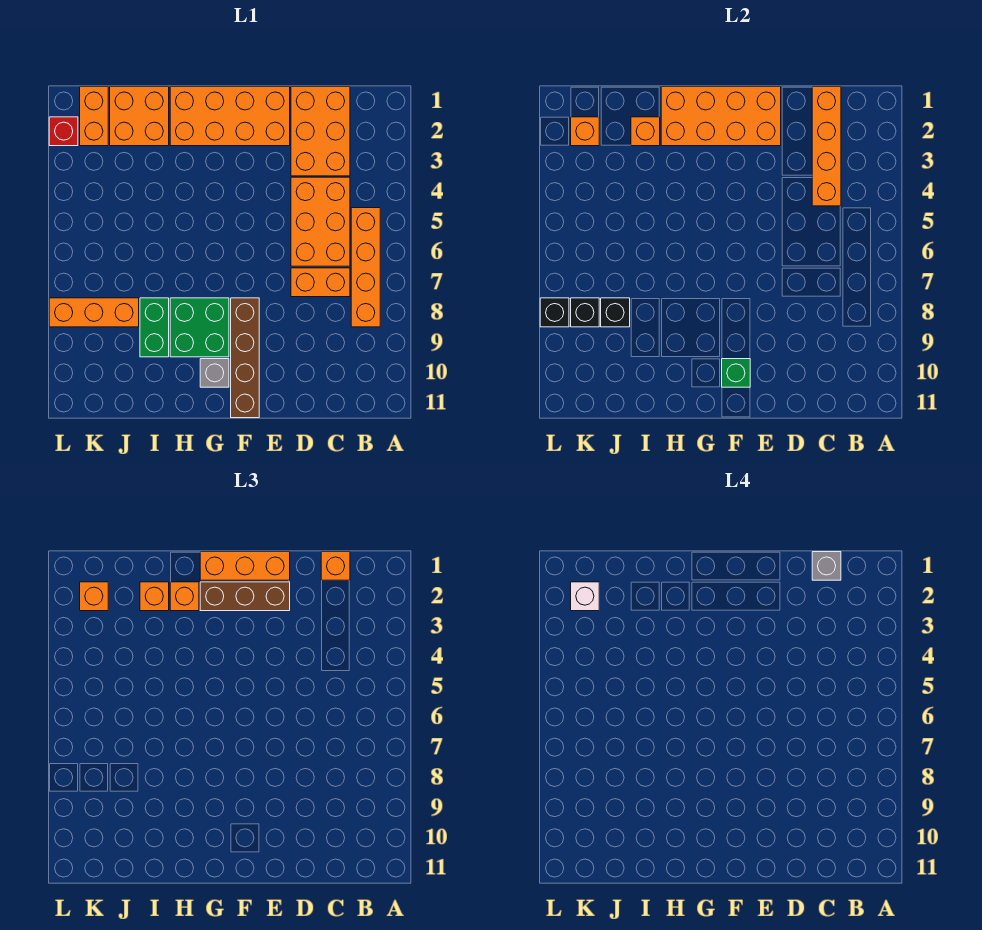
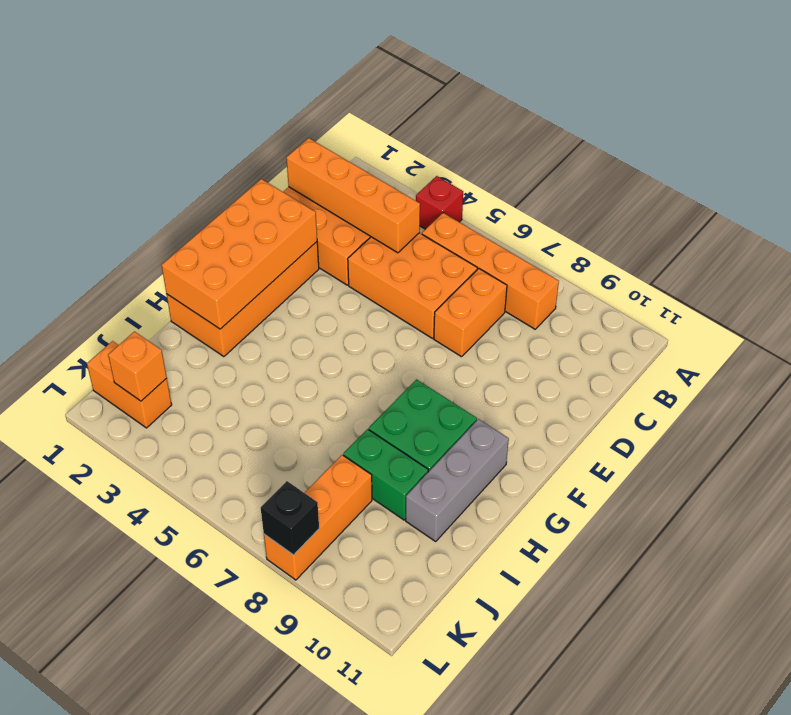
red 1x1 brick [416,176,463,229] -> red 1x1 brick moved to [49,117,78,146]
grey 1x3 brick [406,419,509,541] -> grey 1x1 brick [200,359,229,387]
none -> brown 1x4 brick [231,298,259,418]
none -> orange 2x2 brick [110,87,169,146]
none -> green 1x1 brick [722,359,750,387]

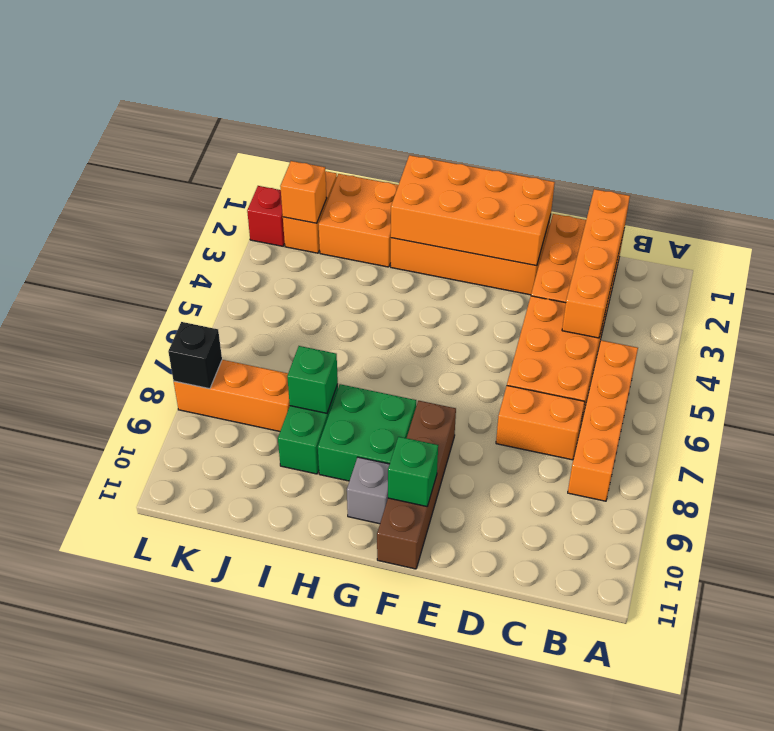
green 1x1 brick [287,346,338,413] -> none
none -> orange 1x1 brick [631,117,660,146]
none -> black 1x1 brick [601,298,630,327]
none -> black 1x1 brick [571,298,599,327]

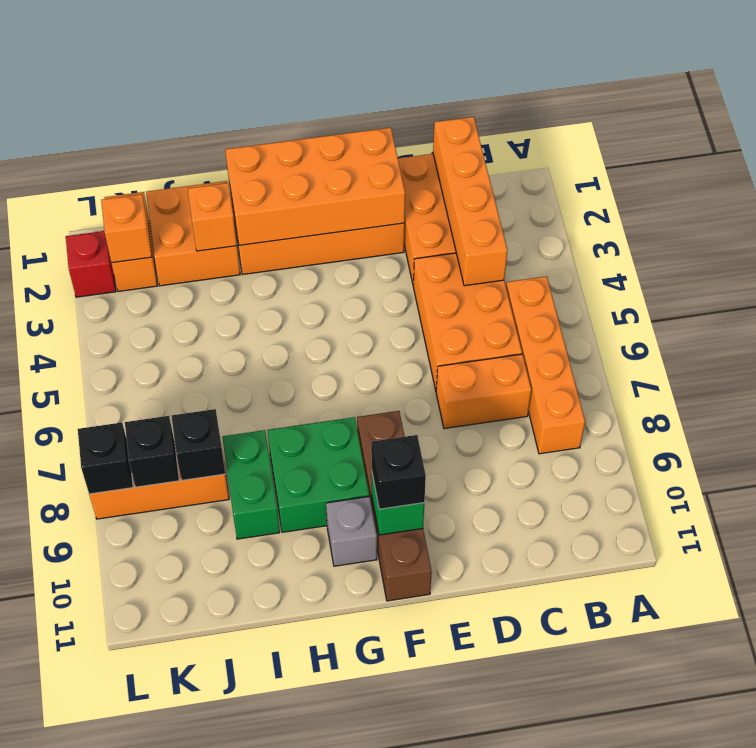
black 1x1 brick [371,435,426,509] -> none
none -> orange 1x1 brick [321,552,350,580]
none -> orange 1x3 brick [200,552,290,580]
none -> brown 1x3 brick [200,582,290,611]

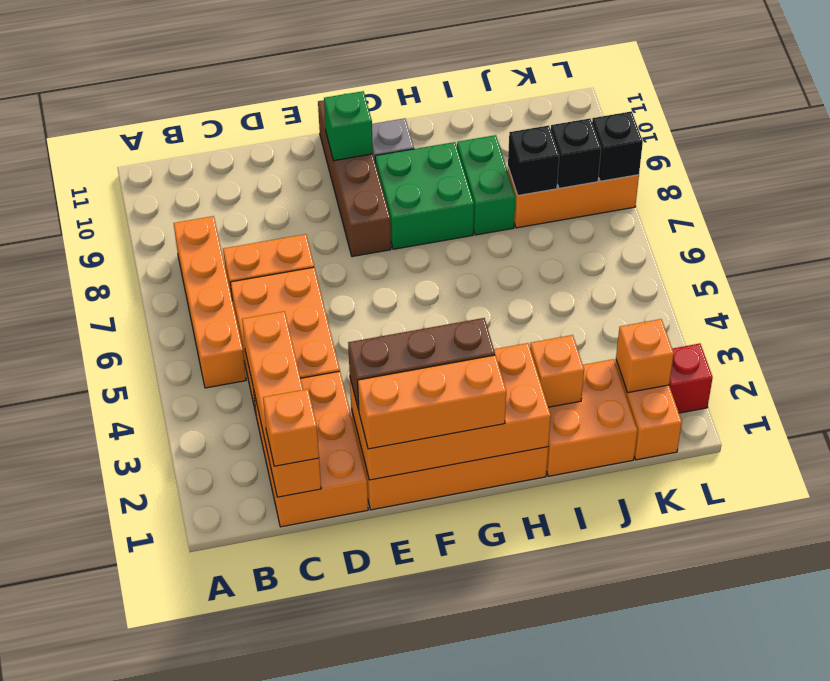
none -> orange 1x1 brick [170,582,199,611]
none -> orange 1x1 brick [140,582,169,611]
none -> orange 1x1 brick [80,582,108,611]

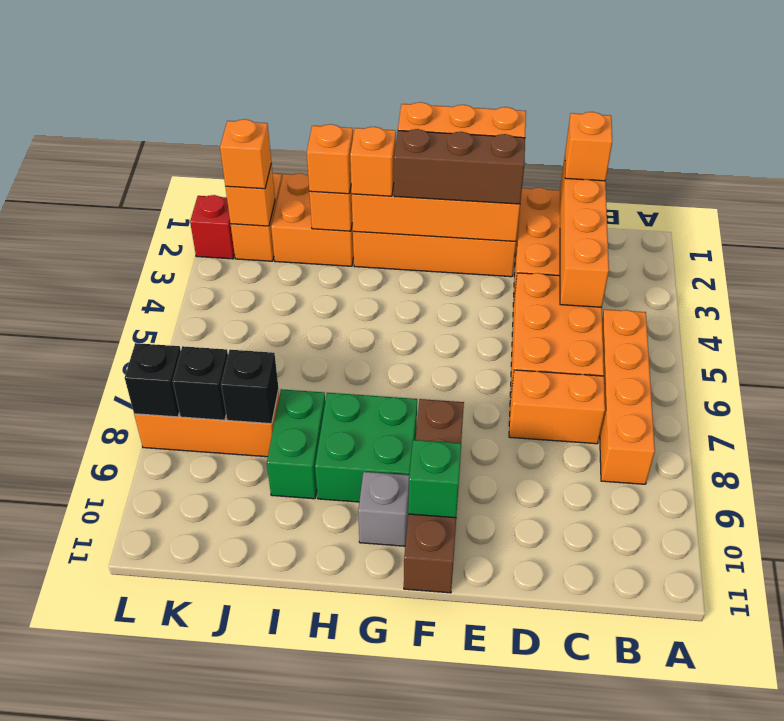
none -> grey 1x1 brick [812,552,841,580]
none -> white 1x1 brick [571,582,599,611]

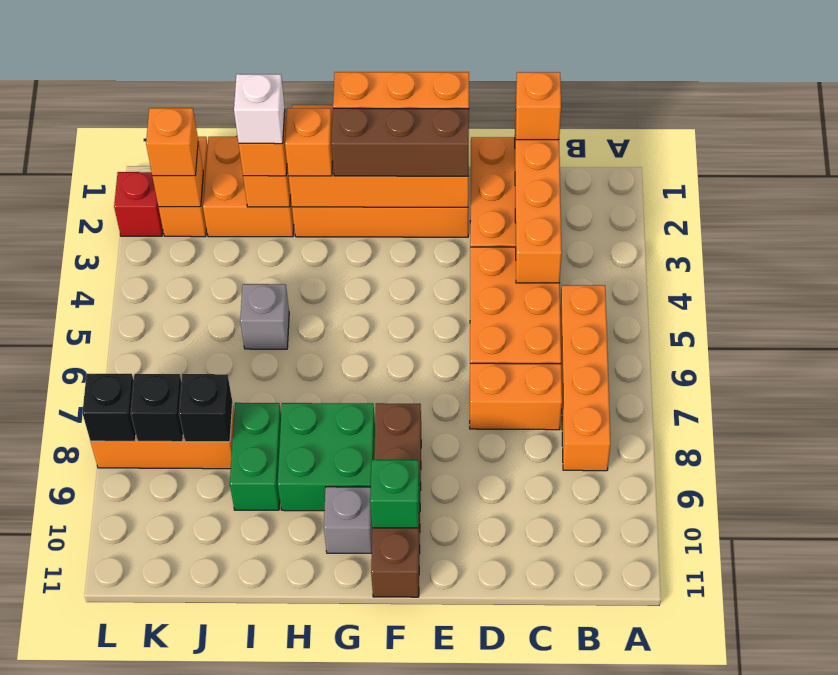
white 1x1 brick [234,74,285,144] -> white 1x1 brick moved to [571,582,599,611]
grey 1x1 brick [240,284,289,349] -> grey 1x1 brick moved to [812,552,841,580]

